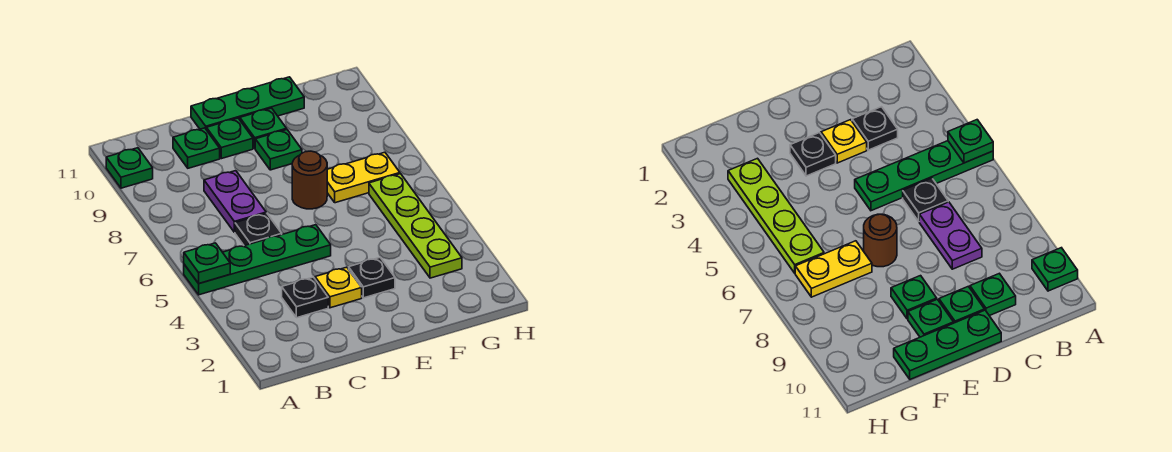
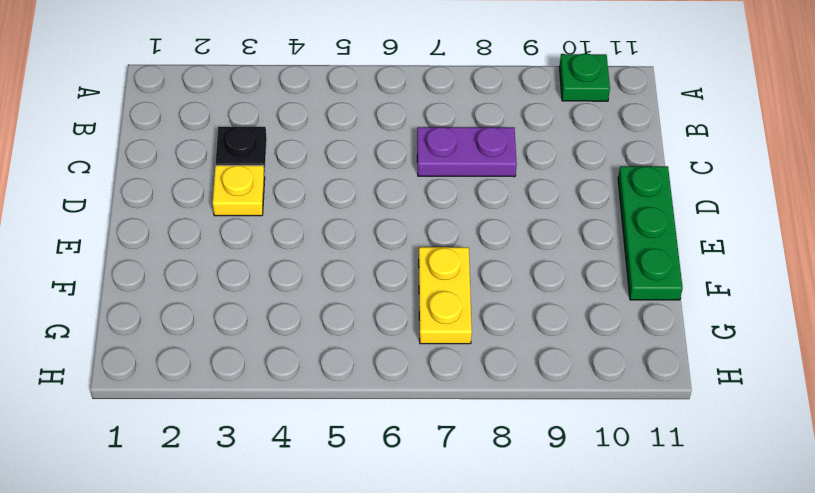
none -> green 1x4 plate [184,225,331,295]
none -> black 1x1 plate [235,213,282,246]
none -> green 1x1 plate [173,128,220,168]

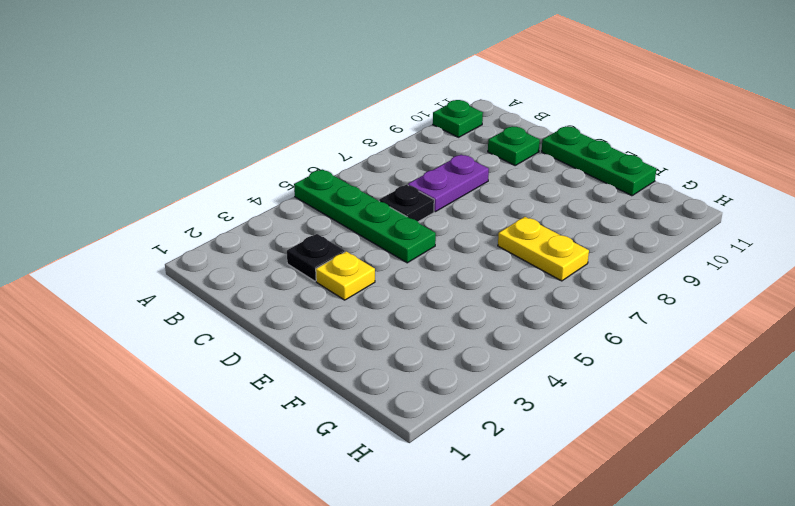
none -> green 1x1 plate [206,118,253,159]
none -> black 1x1 plate [349,258,395,298]
none -> brown 1x1 round brick [292,151,327,209]

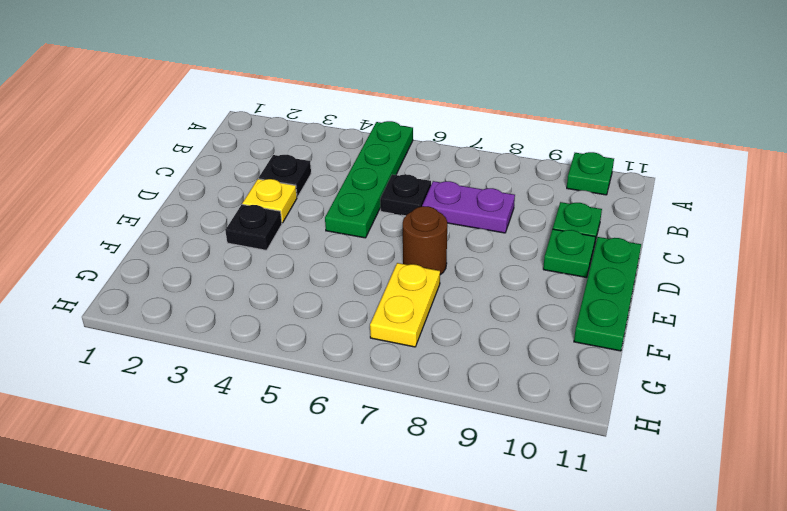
none -> green 1x1 plate [255,130,302,170]
none -> green 1x1 plate [240,108,287,148]
none -> lime 1x4 plate [369,174,462,278]

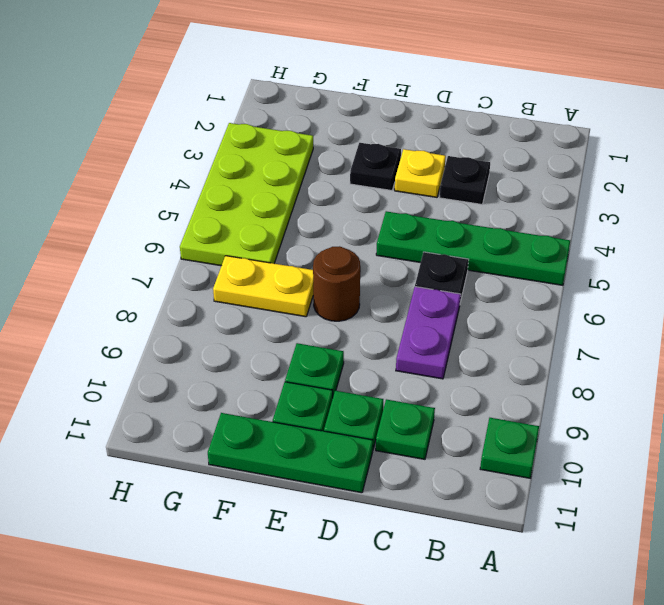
lime 2x4 plate [180,123,313,266] -> lime 1x4 plate [369,174,462,278]
none -> green 1x1 plate [184,243,230,283]

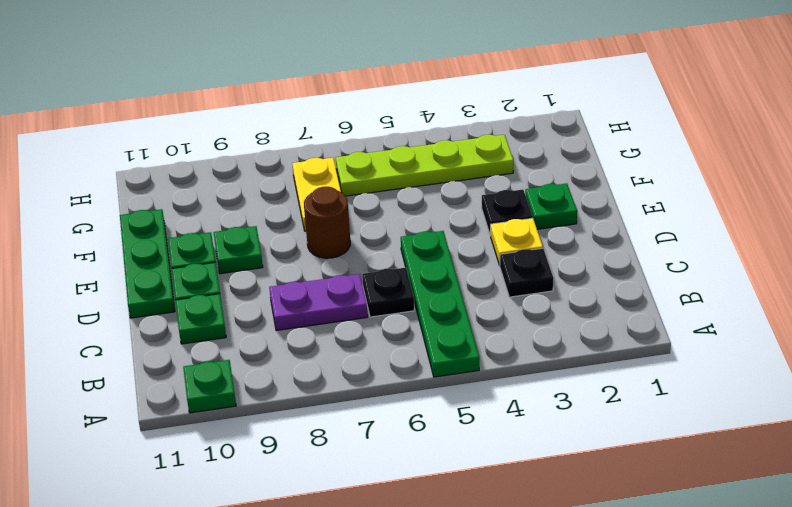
green 1x1 plate [525,183,577,229] -> green 1x1 plate moved to [184,243,230,283]

